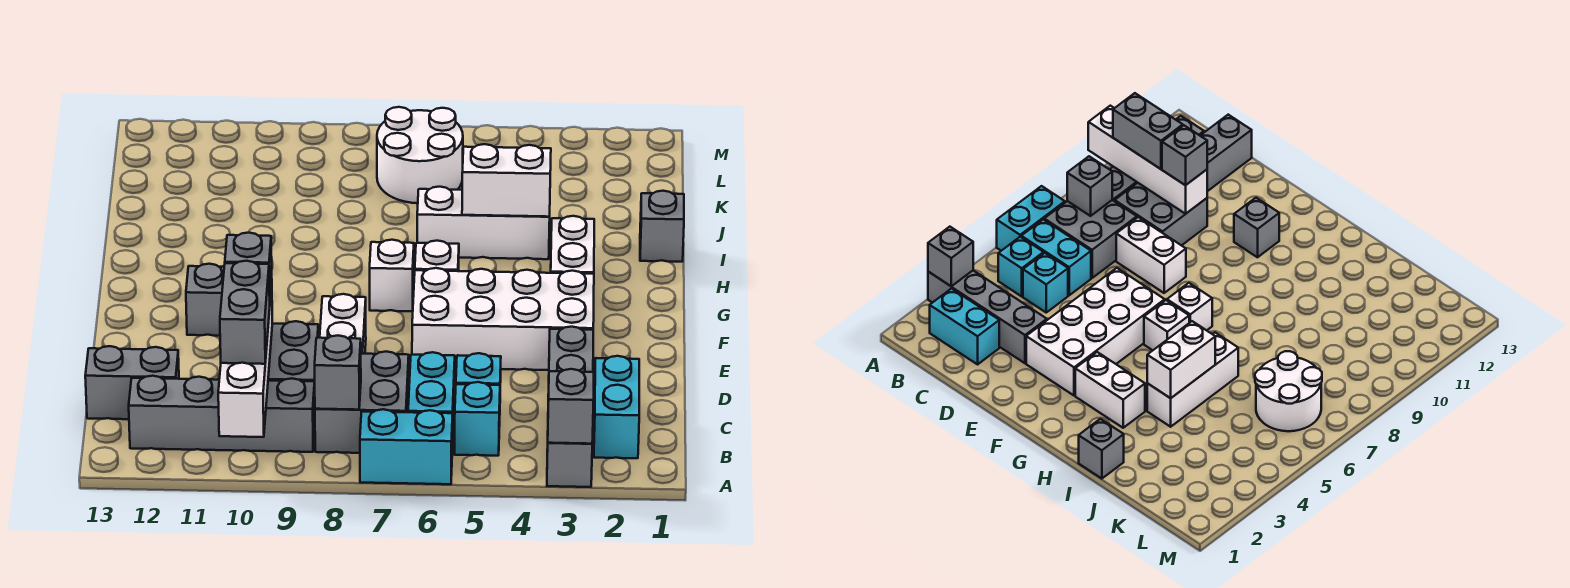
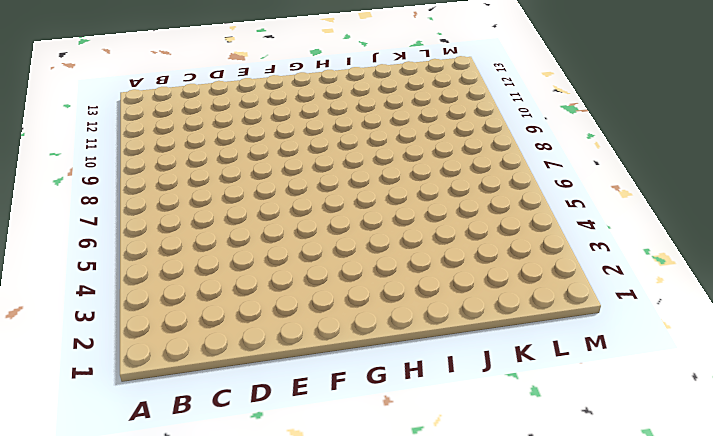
none -> grey 1x4 brick [547,327,593,487]
none -> cyan 1x2 brick [360,409,453,484]
none -> cyan 1x2 brick [594,356,639,458]

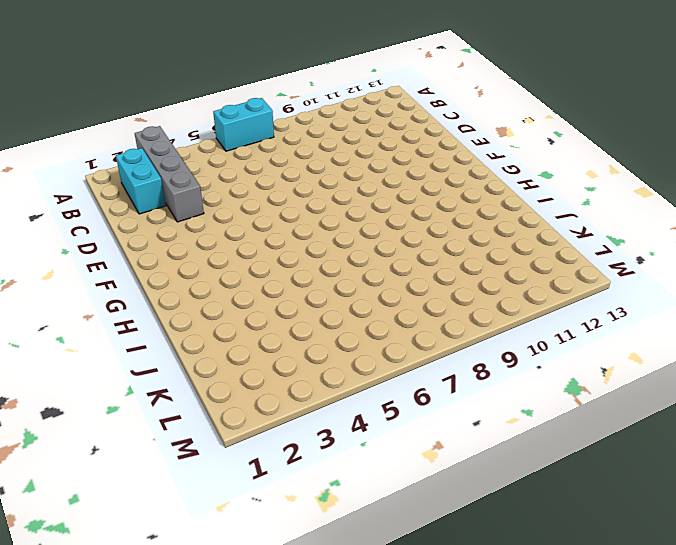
none -> cyan 1x1 brick [455,382,500,456]
none -> cyan 1x2 brick [408,352,455,449]
none -> grey 2x2 brick [315,351,409,453]

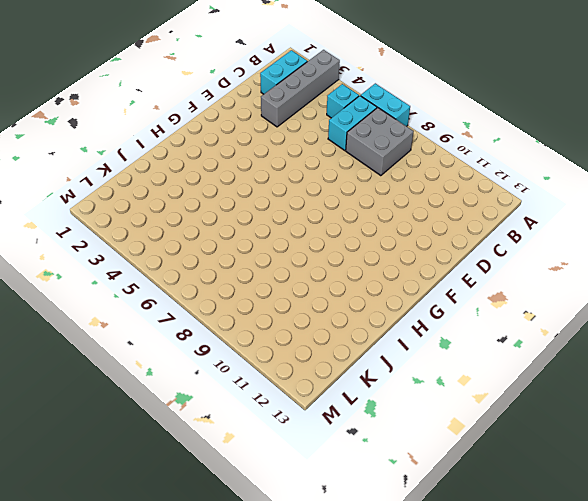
none -> grey 1x4 brick [129,376,315,452]
none -> cyan 1x1 brick [456,353,501,385]
none -> grey 2x2 brick [268,321,318,381]

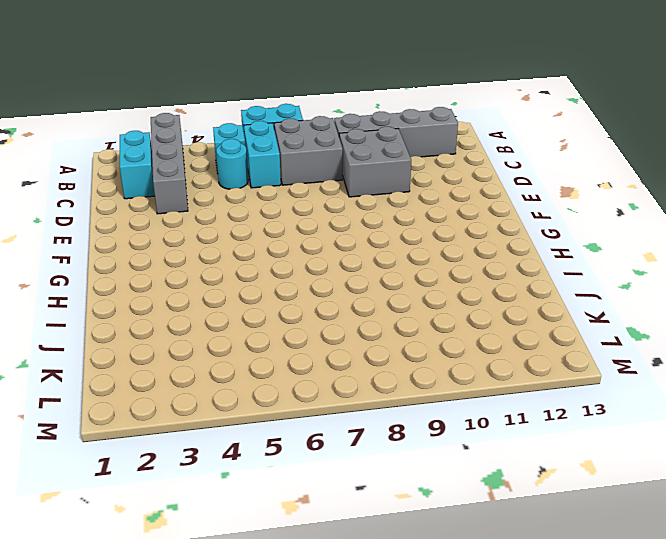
cyan 1x1 round brick [216,139,248,189] -> cyan 1x1 brick [456,353,501,385]
none -> grey 1x2 brick [85,346,179,419]
none -> white 1x2 brick [320,294,366,354]
none -> white 2x4 brick [412,268,594,370]

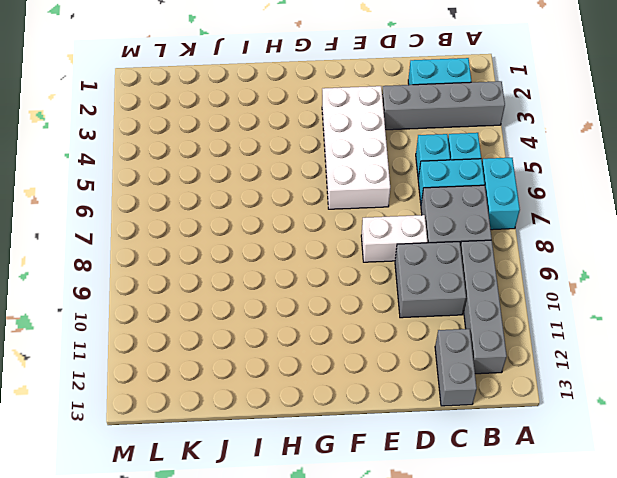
none -> grey 1x1 brick [186,264,224,336]
none -> white 1x2 brick [551,216,594,274]
none -> white 1x1 brick [415,241,459,271]

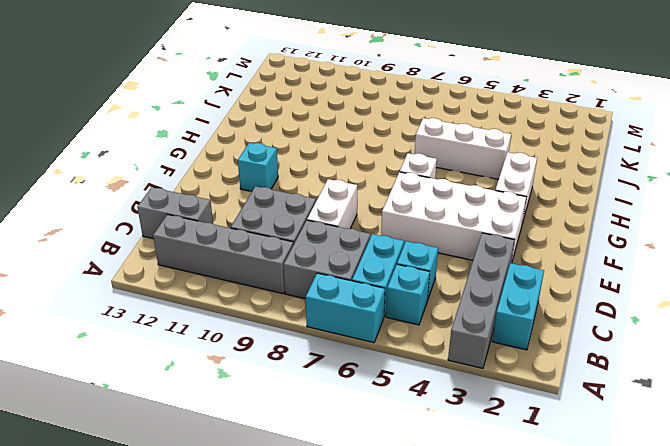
cyan 1x1 brick [238,143,278,192] -> grey 1x1 brick [186,264,224,336]
none -> white 1x1 brick [370,240,414,311]
none -> grey 1x1 brick [640,191,684,262]
none -> white 2x2 round brick [377,107,463,203]

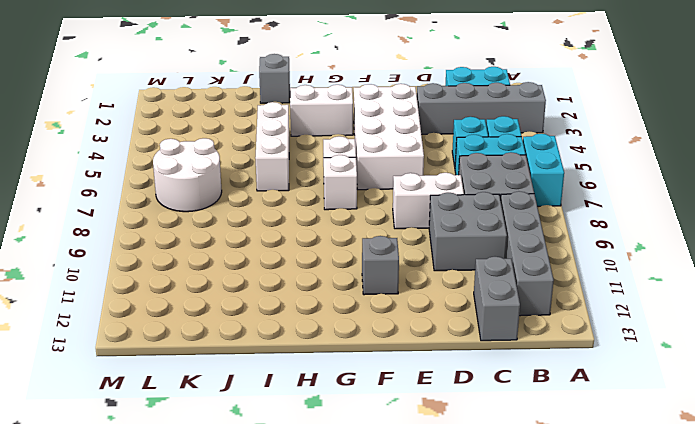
none -> grey 1x1 brick [548,369,594,444]
none -> white 1x4 brick [218,284,272,437]
none -> grey 1x1 brick [315,336,361,410]

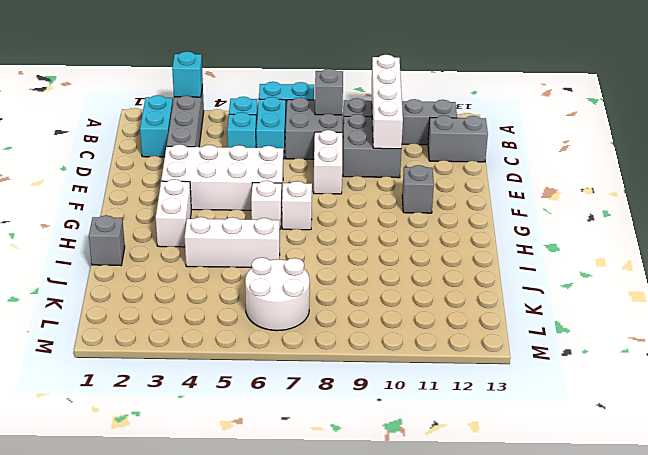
cyan 1x1 brick [172,52,203,97] -> grey 1x1 brick [548,369,594,444]
none -> white 1x2 brick [462,144,551,217]
none -> grey 1x2 brick [220,261,270,364]
none -> grey 1x1 brick [225,233,272,297]

